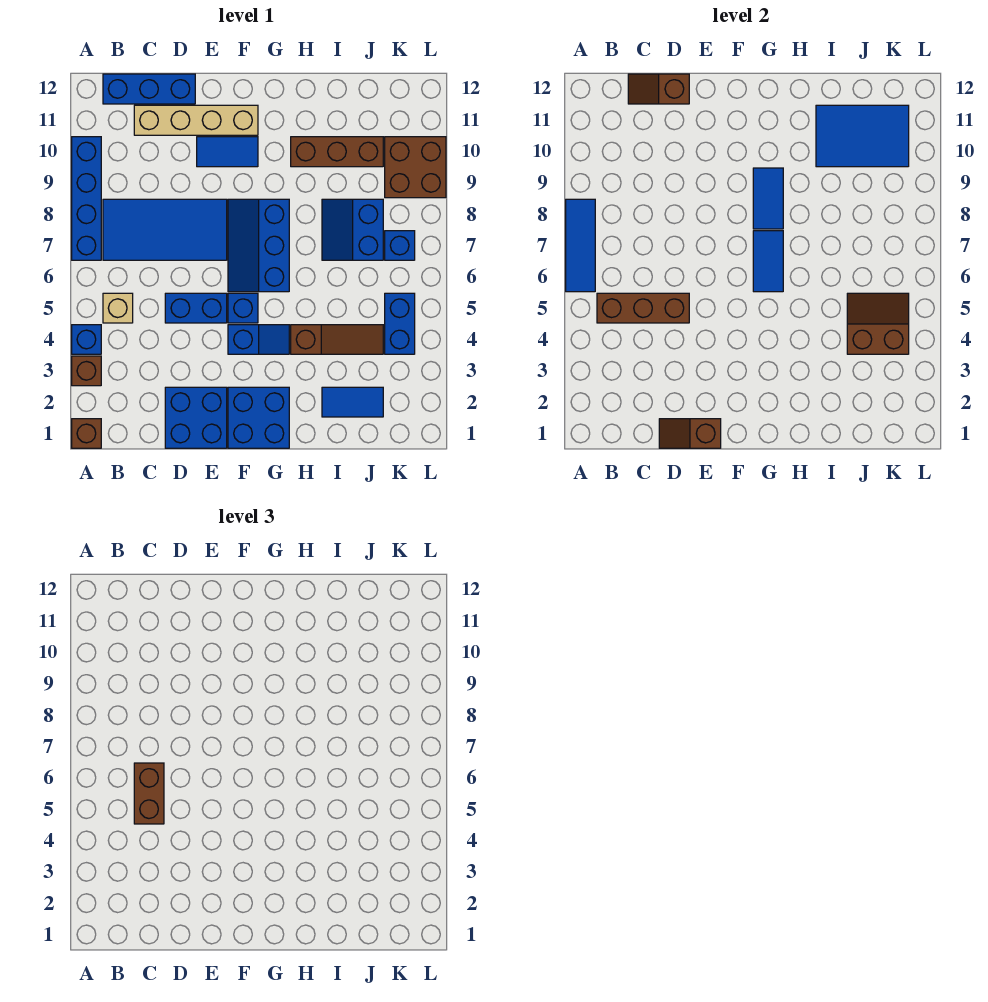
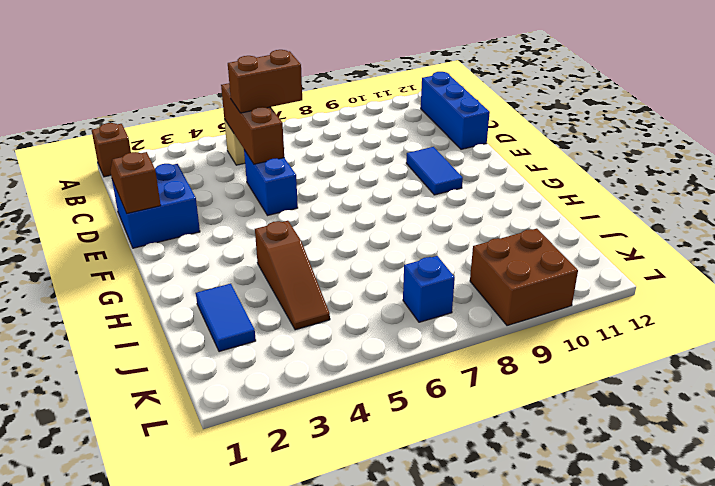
none -> brown 1x1 brick [72,356,101,386]
none -> blue 1x1 brick [72,325,101,354]
none -> blue 1x4 brick [72,137,101,260]
none -> blue 2x4 tile [103,199,227,260]

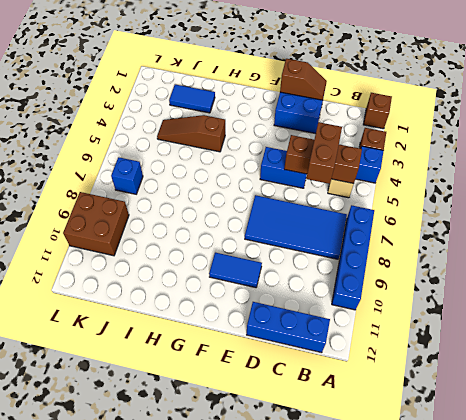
none -> tan 1x4 brick [134,105,258,135]
none -> blue 2x2 brick [228,387,289,448]
none -> blue 1x2 slope [228,325,289,354]
none -> blue 1x1 brick [228,293,258,323]

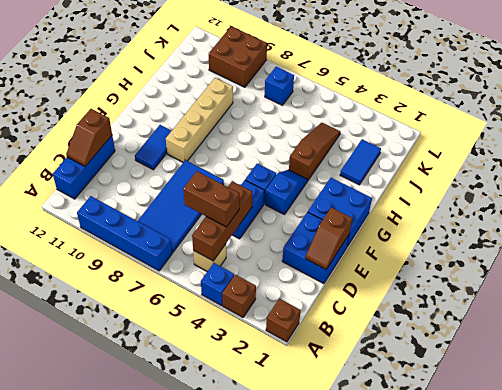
tan 1x4 brick [166,78,233,162] -> tan 1x4 brick moved to [134,105,258,135]
none -> blue 2x3 slope [228,199,289,292]
none -> brown 1x3 brick [291,137,383,167]
none -> blue 2x2 slope [322,199,383,260]
none -> blue 1x2 brick [385,293,415,354]

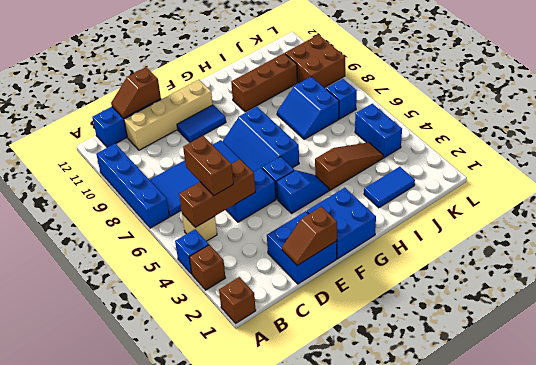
none -> blue 1x3 tile [566,199,595,292]
none -> blue 1x2 tile [753,231,783,292]
none -> blue 1x2 tile [753,168,783,229]
none -> blue 2x3 tile [816,105,909,167]

